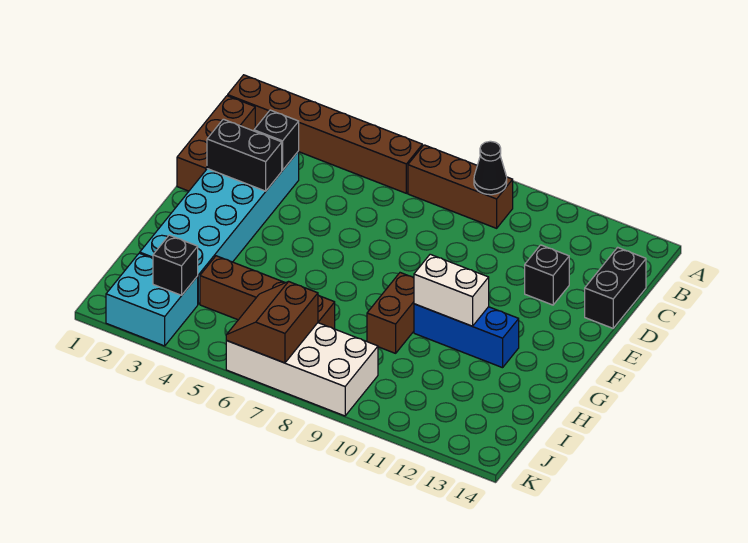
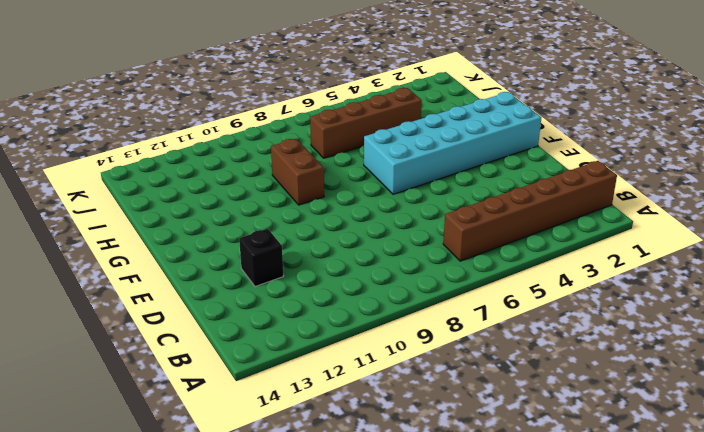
cyan 2x6 brick [364,92,541,194] -> cyan 2x6 brick turned to [140,151,299,304]
none -> brown 1x3 brick [408,145,513,228]
none -> brown 1x3 brick [177,96,255,191]
none -> black 1x2 brick [585,247,646,328]

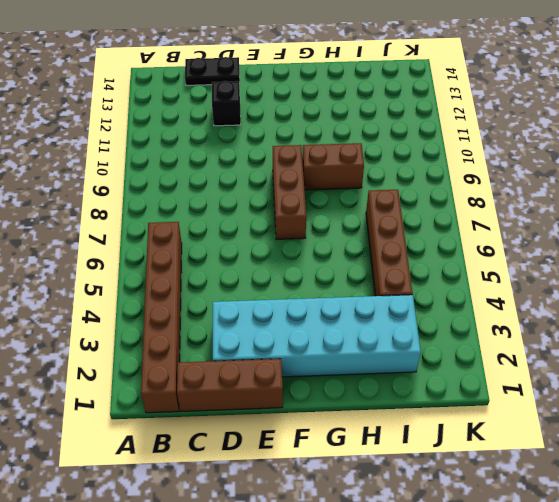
black 1x2 plate [185,57,240,85] -> black 1x2 brick [585,247,646,328]
brown 1x3 brick [273,145,306,239] -> brown 1x3 brick moved to [408,145,513,228]
none -> blue 1x3 brick [414,304,519,368]
none -> cyan 2x2 brick [106,253,198,346]
none -> white 2x4 brick [226,323,378,416]

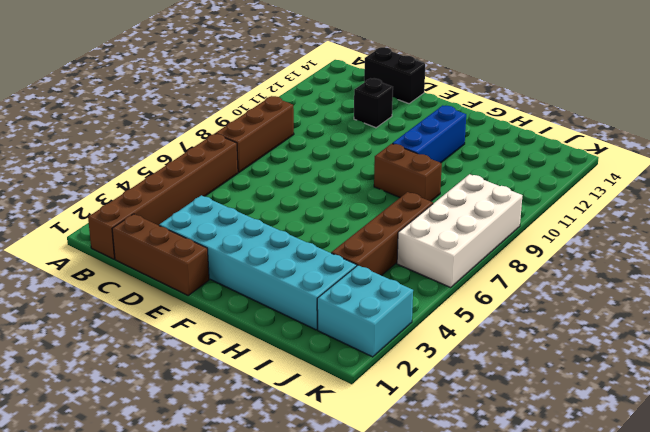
none -> black 1x1 cone [474,141,507,195]
none -> black 1x1 brick [254,110,299,170]
none -> black 1x2 brick [207,119,282,191]

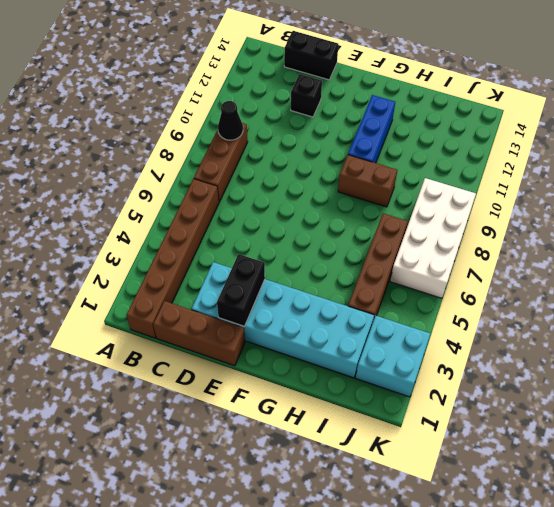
none -> black 1x1 brick [254,110,299,170]
none -> white 1x2 brick [414,254,489,326]
none -> black 1x1 brick [153,235,198,295]

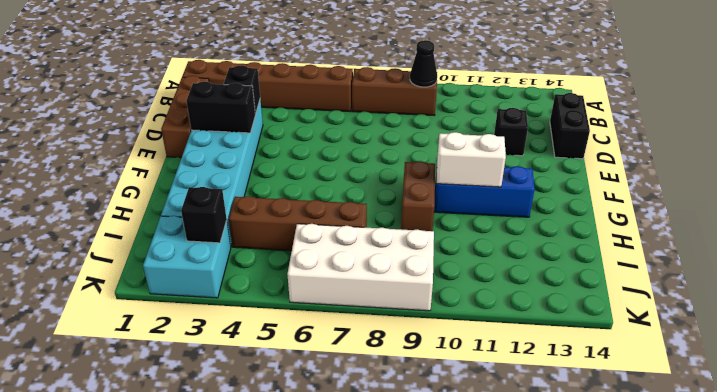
none -> brown 2x2 slope [226,282,318,363]

